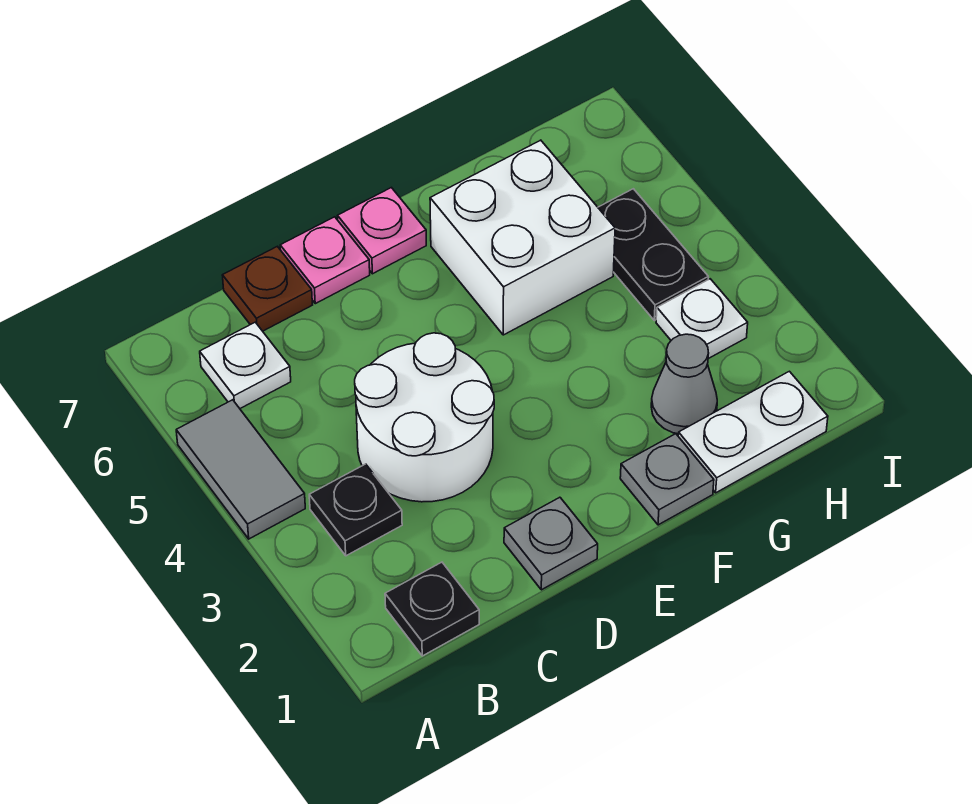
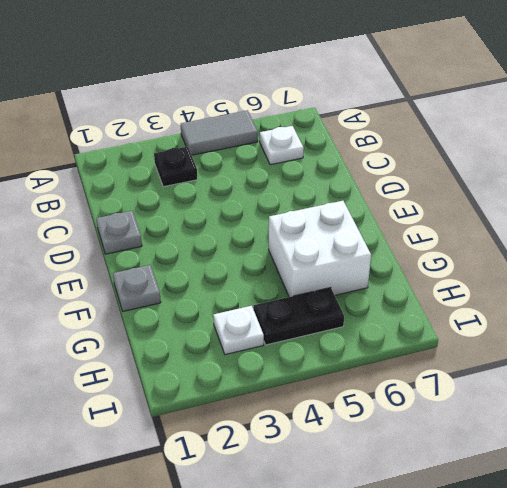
none -> black 1x1 plate [385,562,479,656]
none -> white 2x2 round brick [355,333,494,502]
none -> brown 1x1 plate [222,246,312,331]

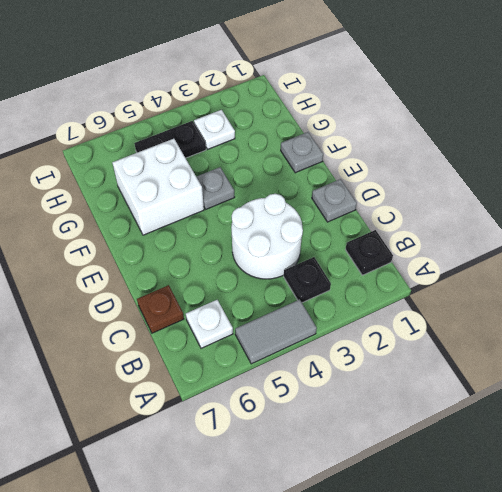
grey 1x1 plate [197,167,235,209] -> none
none -> pink 1x1 plate [280,217,370,304]
none -> pink 1x1 plate [338,188,426,274]
none -> white 1x2 plate [678,371,828,493]

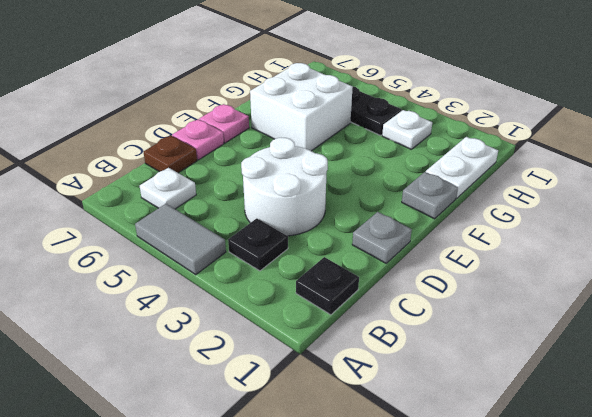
none -> grey 1x1 cone [651,334,717,434]

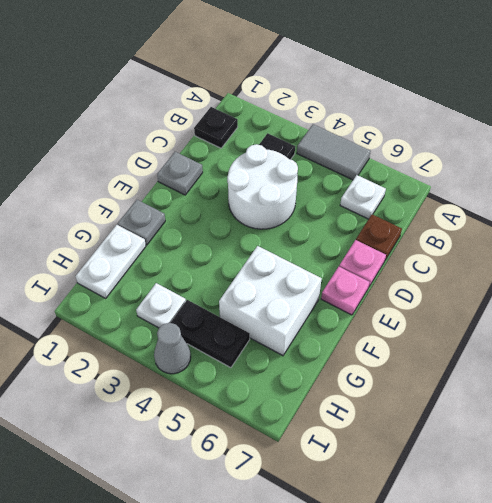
grey 1x1 cone [154,323,191,374] -> grey 1x1 cone moved to [651,334,717,434]

